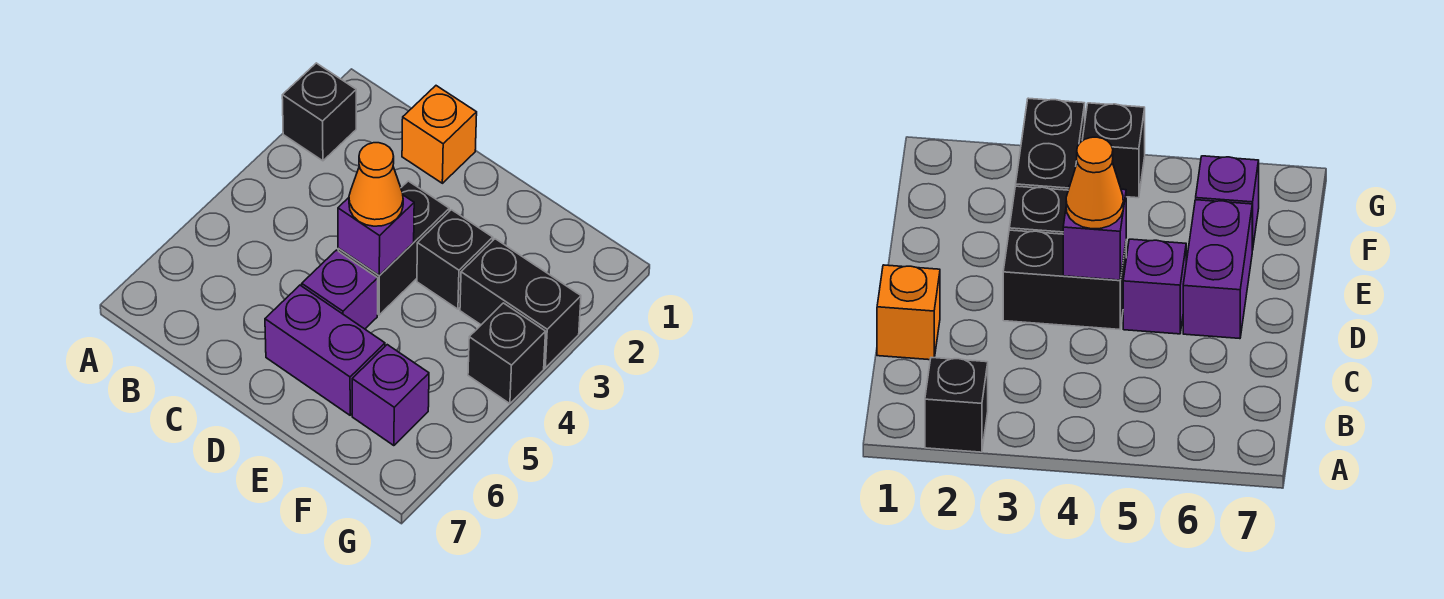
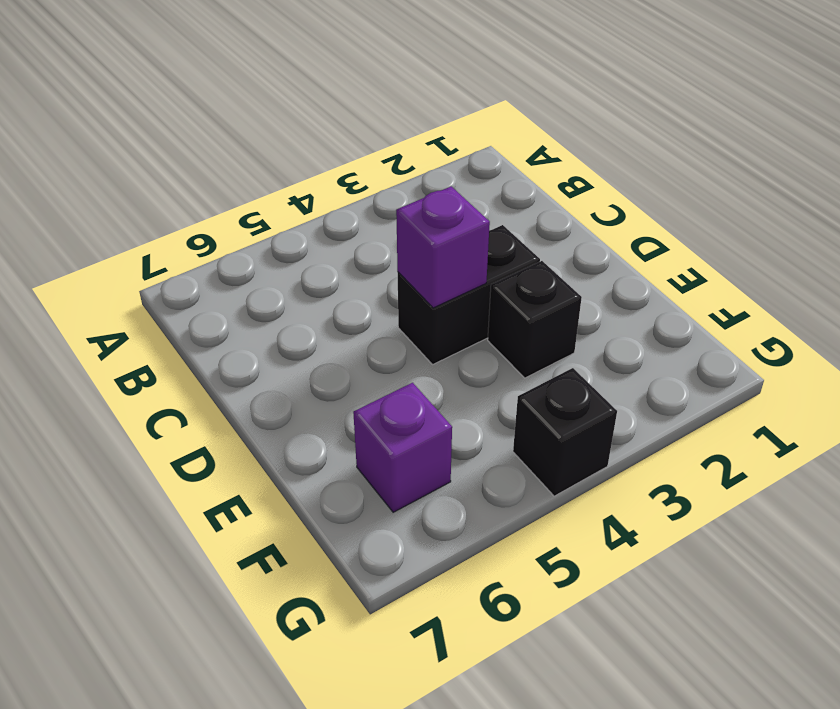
none -> black 1x1 brick [282,63,356,161]
none -> orange 1x1 brick [402,86,477,183]

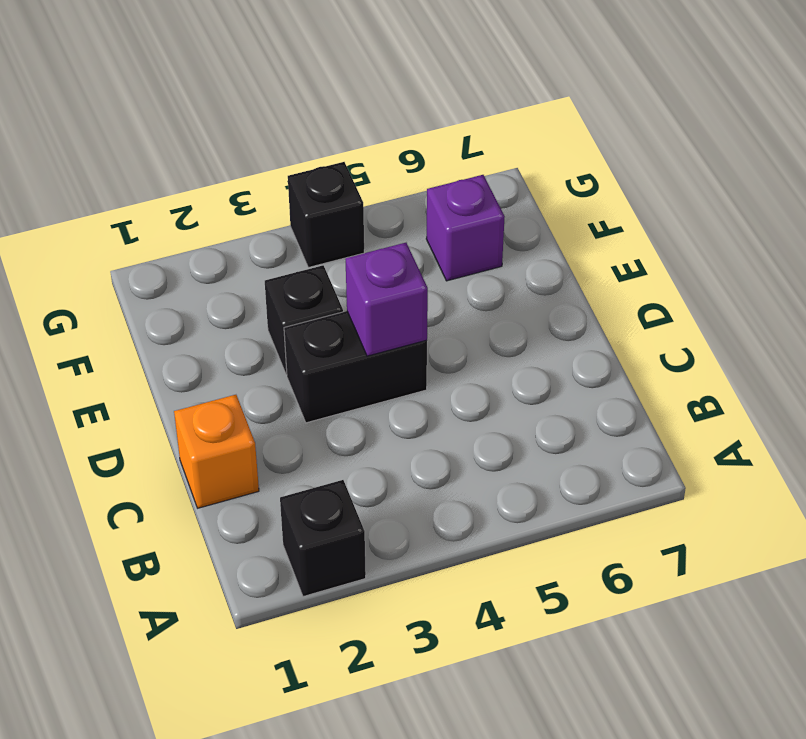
none -> purple 1x1 brick [302,250,378,329]
none -> purple 1x2 brick [265,285,385,415]

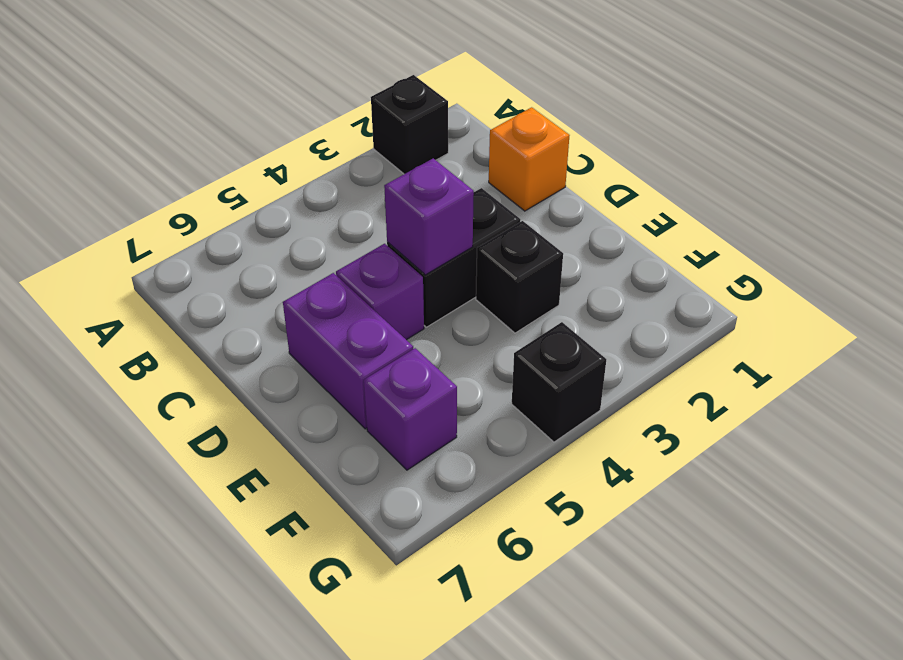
none -> black 1x2 brick [460,239,581,368]
none -> orange 1x1 cone [349,143,403,226]

